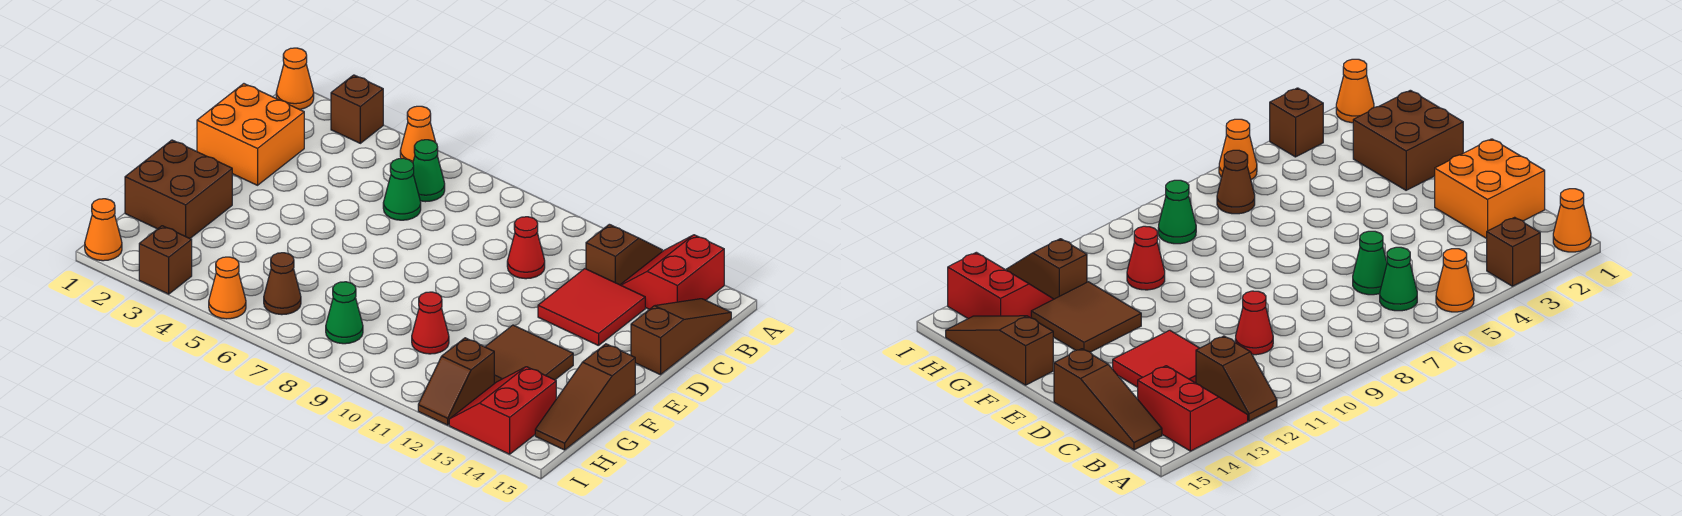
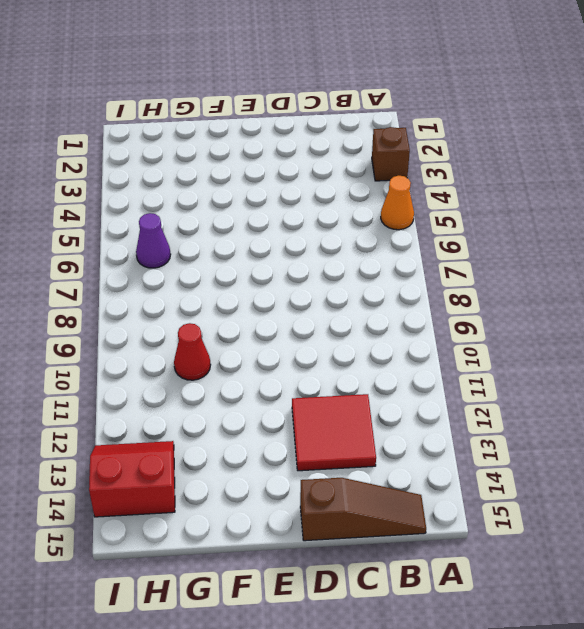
purple 1x1 cone [136,213,171,268] -> brown 1x1 cone [264,253,301,315]
none -> orange 1x1 cone [276,48,314,110]
none -> brown 1x2 slope [586,224,662,285]
none -> red 2x2 slope [620,235,724,309]

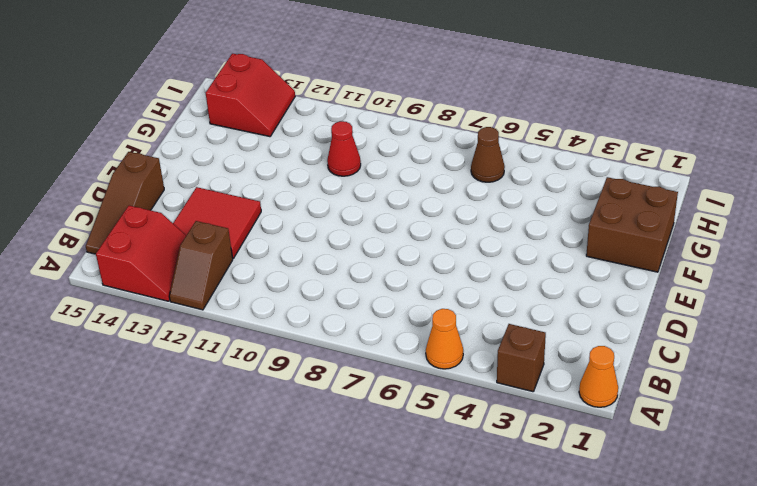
none -> green 1x1 cone [413,140,445,202]
none -> orange 2x2 brick [197,84,304,185]
none -> green 1x1 cone [383,158,421,220]

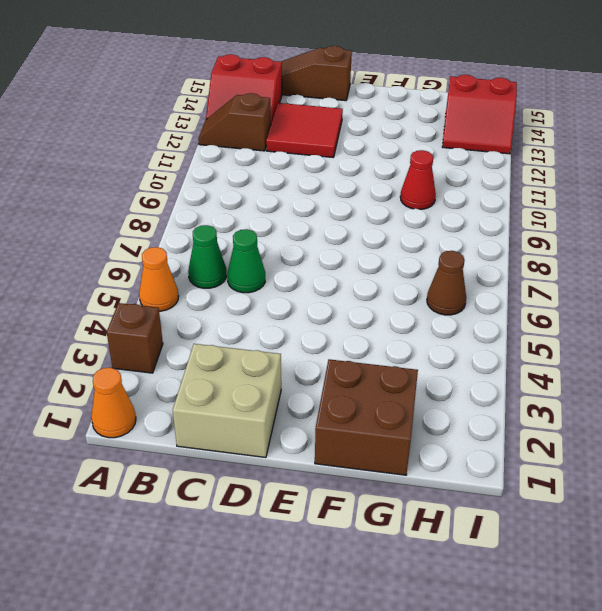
tan 2x2 brick [173,344,281,458] -> orange 2x2 brick [197,84,304,185]
none -> red 1x1 cone [507,217,545,279]
none -> brown 2x2 tile [485,325,573,384]
none -> brown 1x3 slope [535,344,635,450]

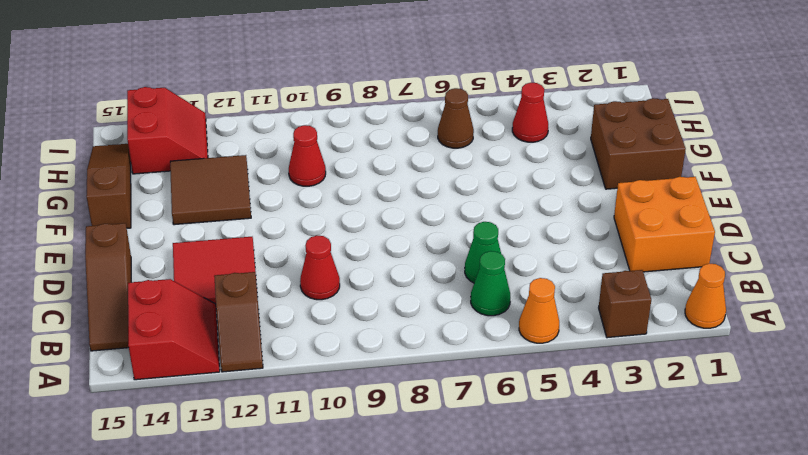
red 1x1 cone [512,83,548,142] -> none
none -> green 1x1 cone [326,282,363,344]
none -> brown 1x2 slope [418,338,494,425]
none -> orange 1x1 cone [85,199,122,261]

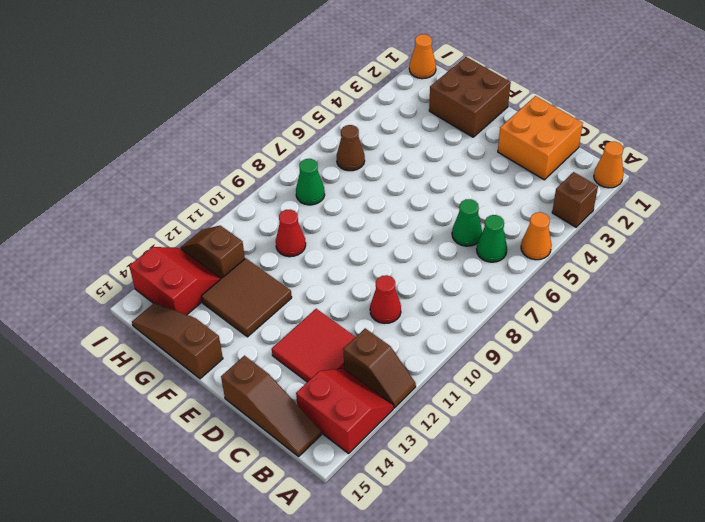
none -> brown 1x1 brick [139,226,192,294]
none -> orange 1x1 cone [209,257,246,319]

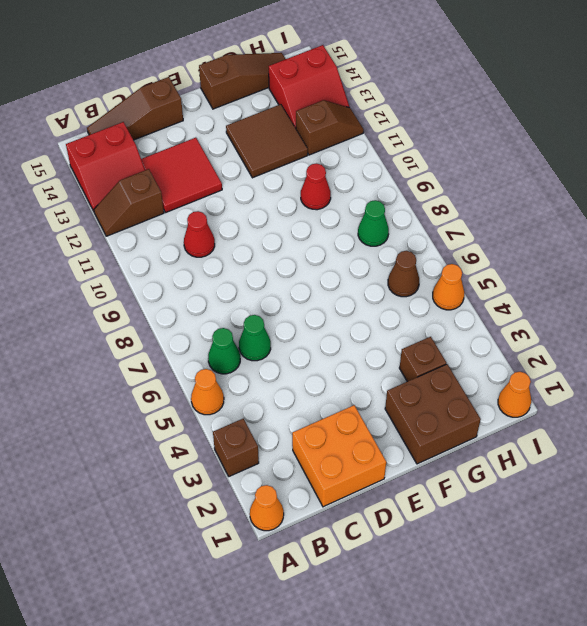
brown 1x1 brick [400,337,446,382] -> brown 1x1 brick moved to [139,226,192,294]

